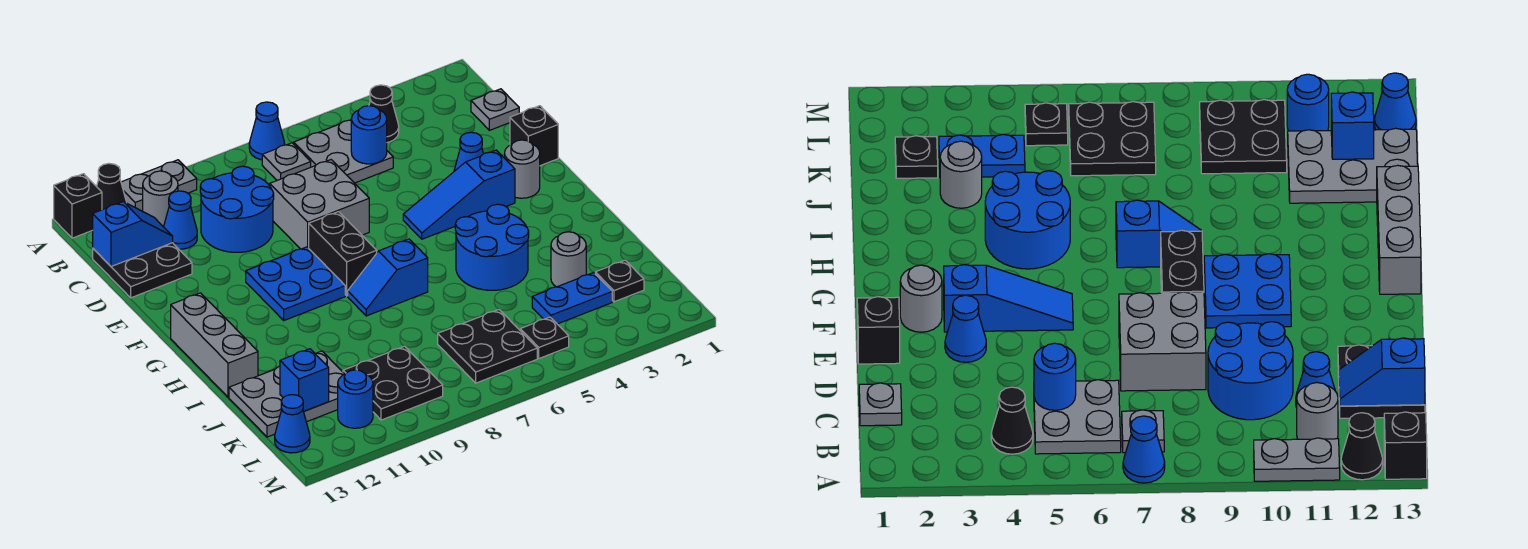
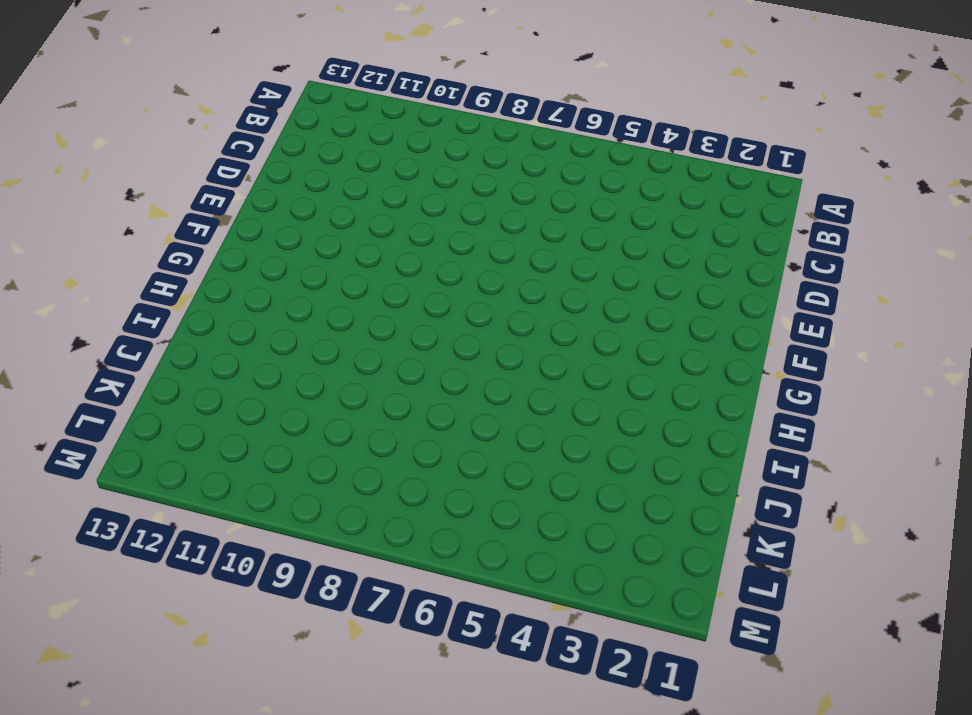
none -> blue 1x1 cone [249,102,285,160]
none -> grey 1x2 plate [121,160,197,211]
none -> black 1x1 cone [97,164,127,210]
none -> black 1x1 brick [54,174,102,238]

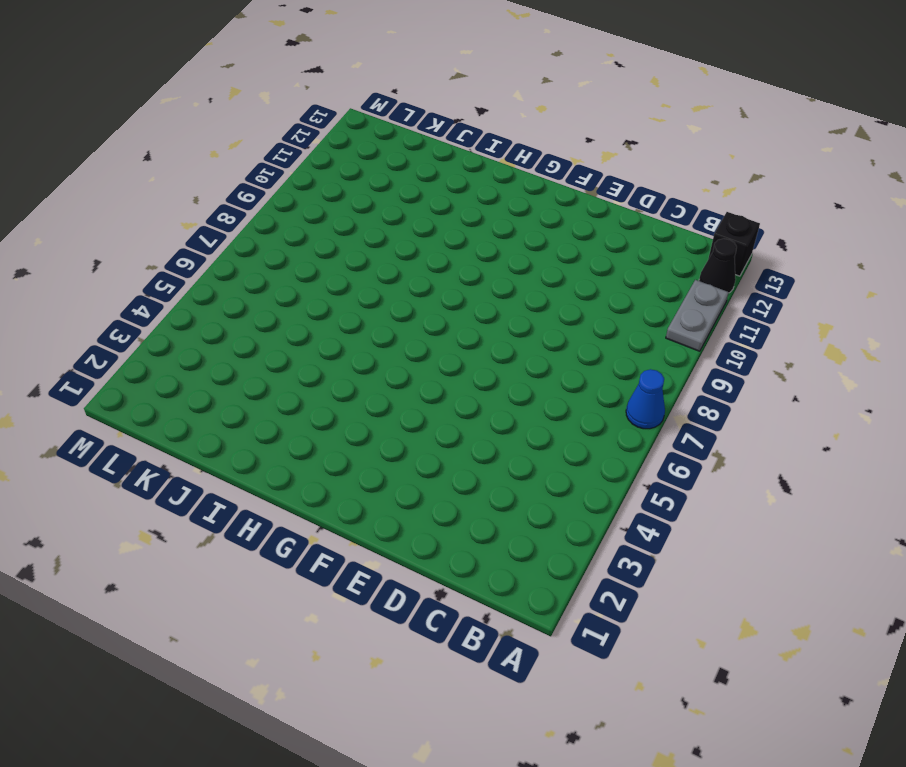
none -> black 1x1 cone [369,85,399,142]
none -> grey 2x2 plate [294,120,393,183]
none -> grey 1x1 plate [262,143,311,180]
none -> grey 1x1 round brick [143,171,178,227]

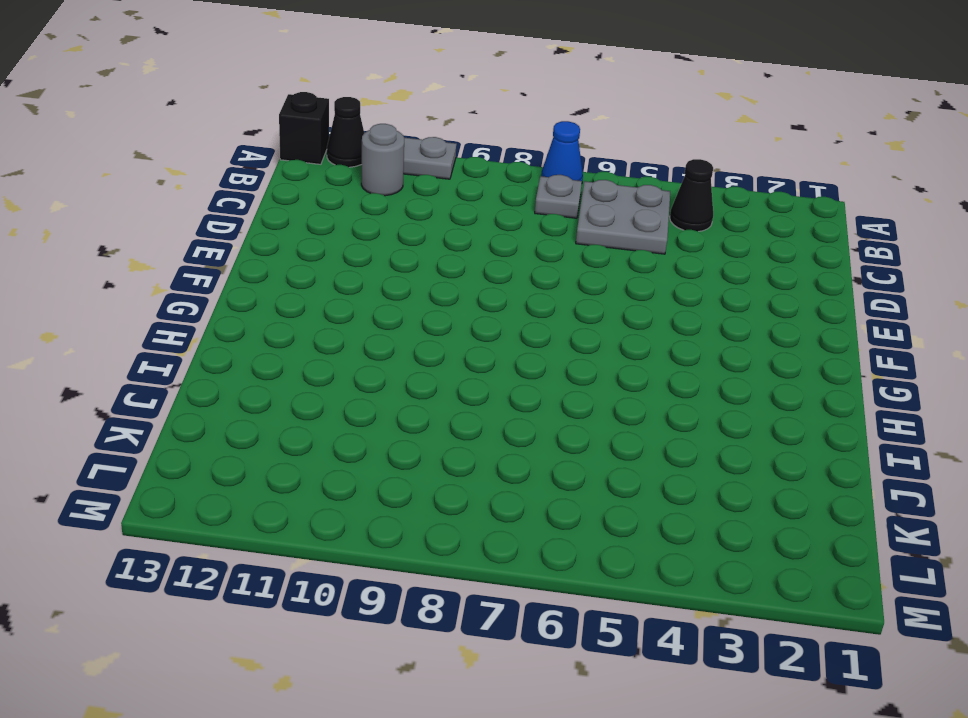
none -> grey 1x1 plate [471,89,519,130]
none -> blue 2x2 round brick [200,166,274,252]
none -> blue 1x1 cone [164,191,197,249]
none -> black 2x2 plate [93,243,192,298]

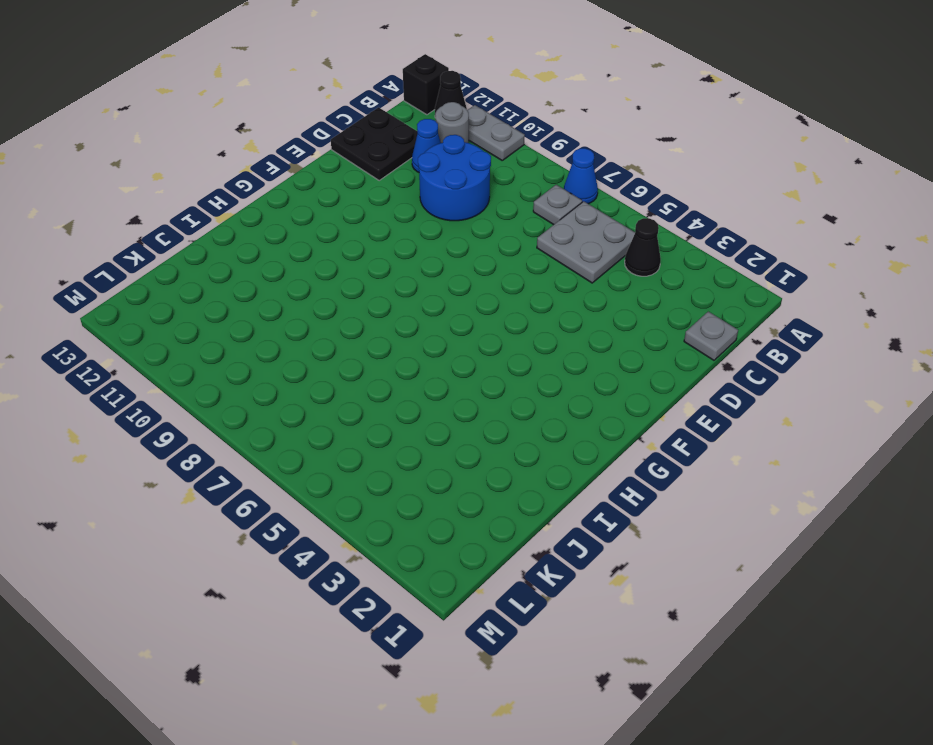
none -> grey 2x2 brick [270,160,369,249]
none -> black 1x1 brick [510,106,558,166]
none -> blue 1x1 cone [454,132,483,171]
none -> grey 1x1 round brick [505,140,540,198]

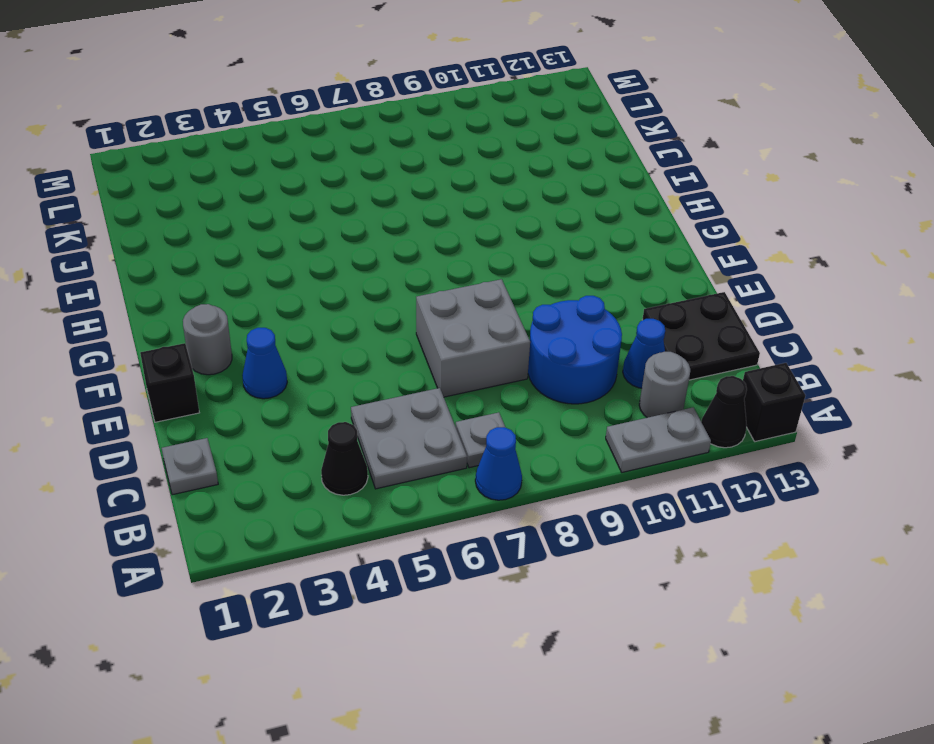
none -> blue 1x3 slope [403,150,515,239]
none -> black 1x2 brick [309,212,377,296]
none -> blue 2x2 plate [246,247,345,320]
none -> grey 1x3 brick [171,293,258,397]

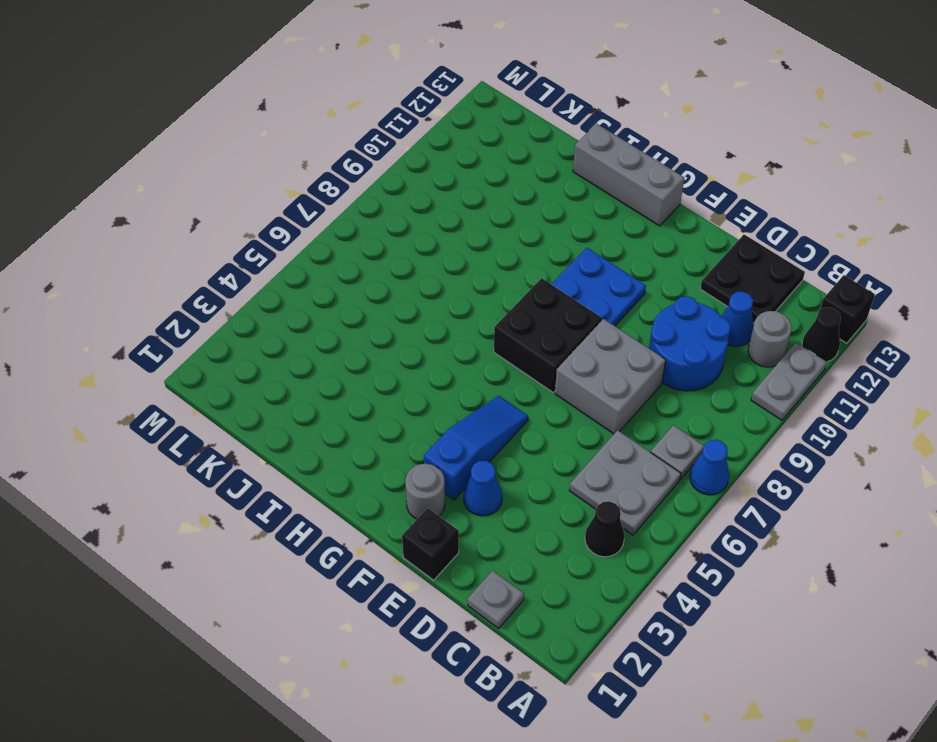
black 2x2 brick [494,278,602,392] -> black 1x2 brick [309,212,377,296]
none -> blue 2x2 round brick [455,204,529,290]
none -> blue 1x2 slope [348,239,428,316]
none -> grey 1x1 round brick [551,232,586,287]
none -> grey 2x3 plate [229,351,344,437]

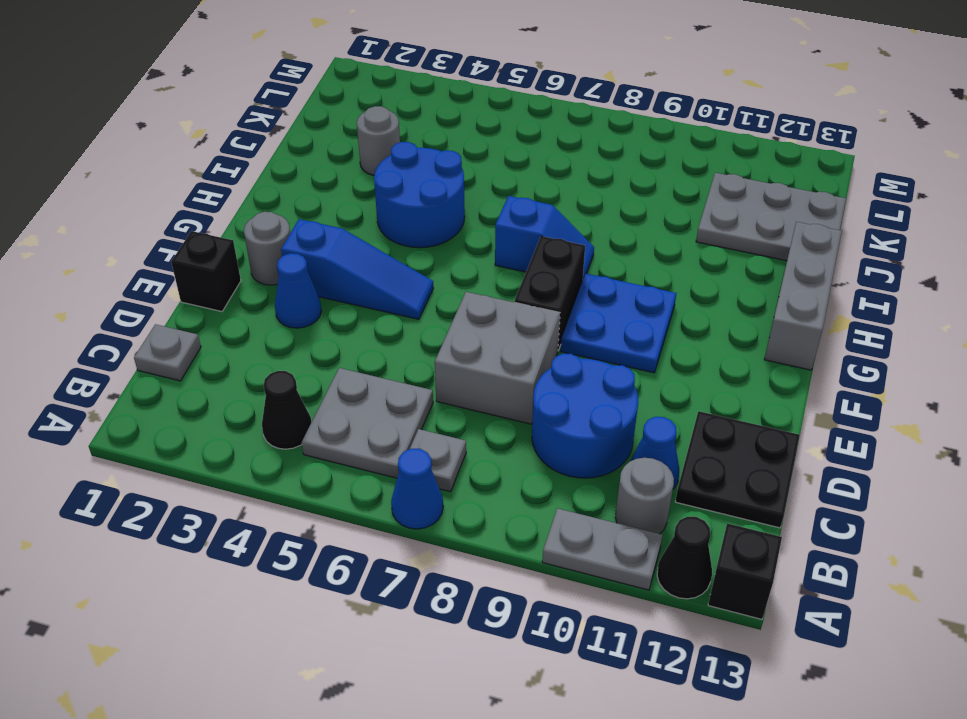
none -> black 1x1 plate [595,260,644,302]
none -> blue 1x2 plate [532,273,612,324]
none -> black 2x2 plate [438,310,537,383]
none -> black 2x2 plate [343,346,443,420]

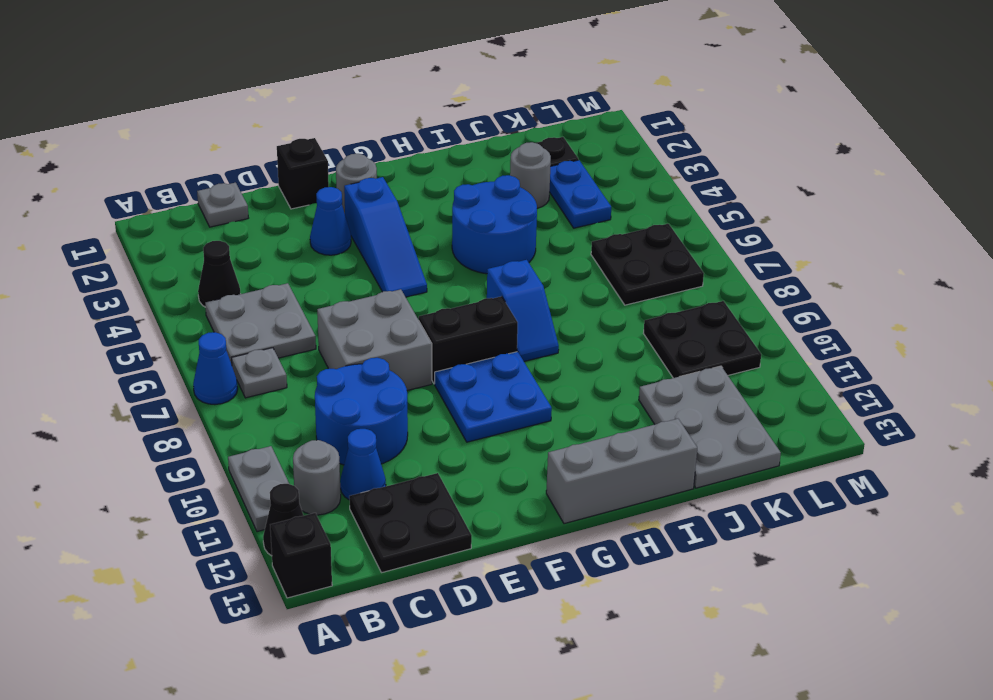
none -> black 1x1 plate [520,317,569,358]
none -> blue 1x1 round brick [338,370,373,428]
none -> blue 1x1 cone [275,395,310,453]
none -> blue 1x1 round brick [351,106,387,164]

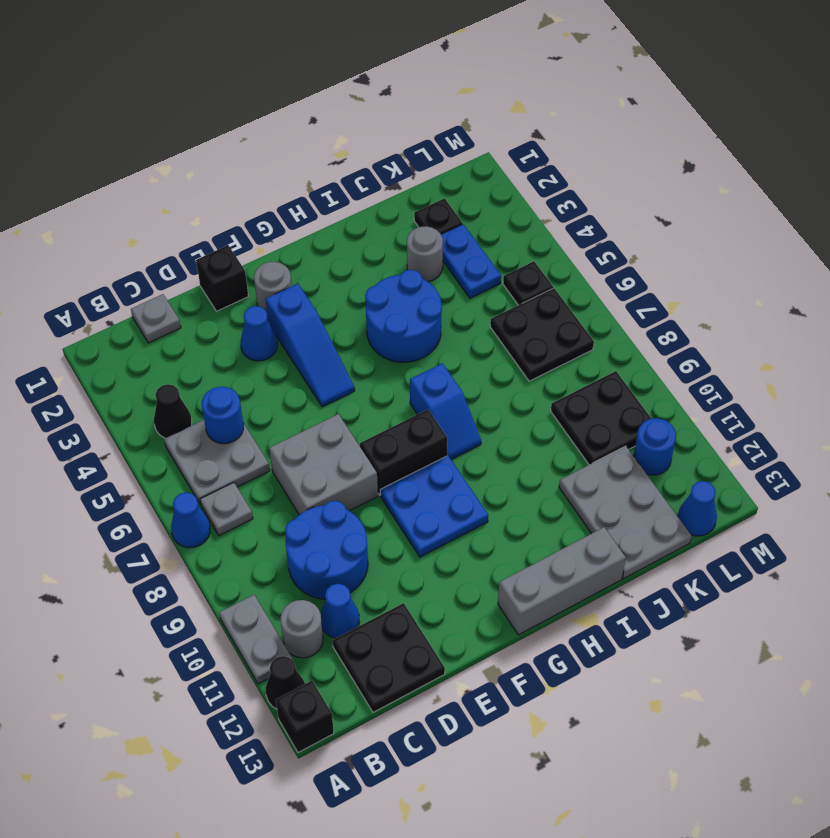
none -> blue 1x2 slope [93,202,173,266]
none -> blue 1x1 brick [280,349,329,411]

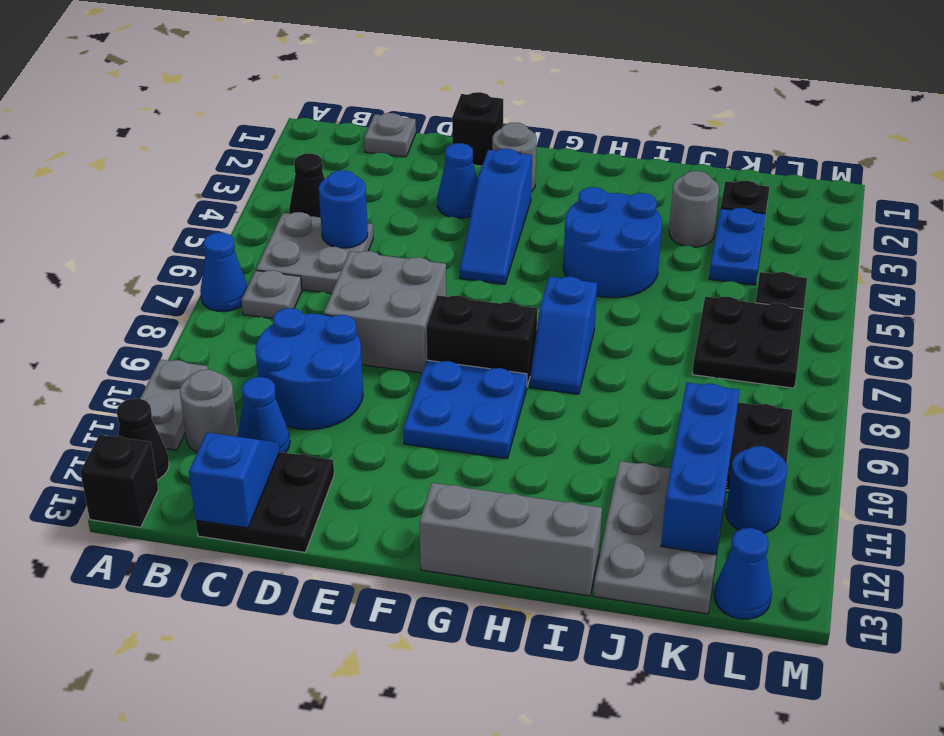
blue 1x3 brick [661,383,740,555] -> blue 1x1 brick [280,349,329,411]

